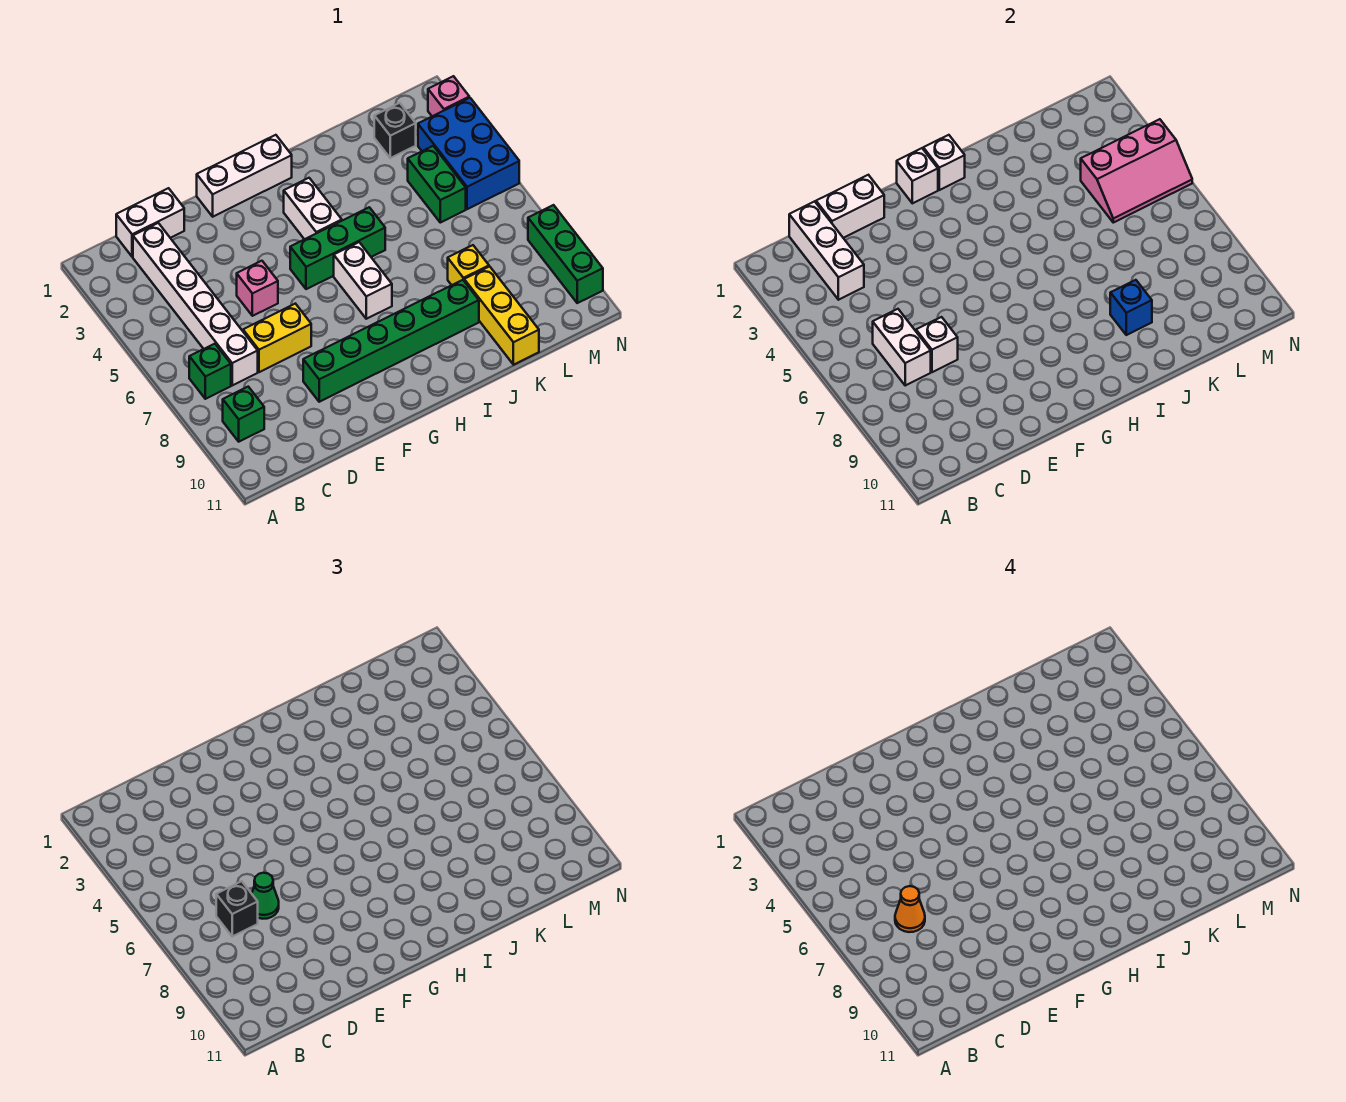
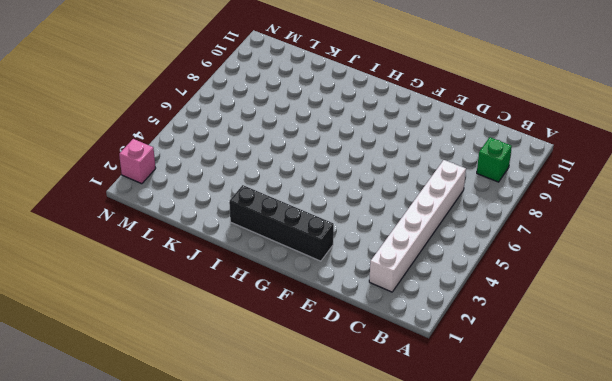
black 1x4 brick [229,185,334,261] -> none
none -> green 1x1 brick [189,344,231,399]
none -> white 1x2 brick [116,188,184,257]
none -> yellow 1x2 brick [243,304,311,372]

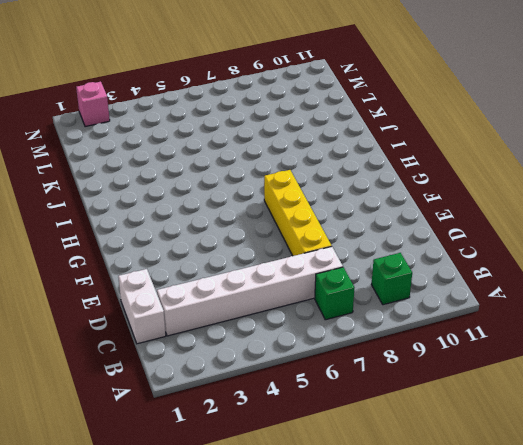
yellow 1x4 brick [264,170,332,256] -> yellow 1x2 brick [243,304,311,372]
none -> pink 1x1 brick [237,261,278,316]
none -> green 1x6 brick [303,280,479,402]
none -> white 1x3 brick [197,135,292,217]

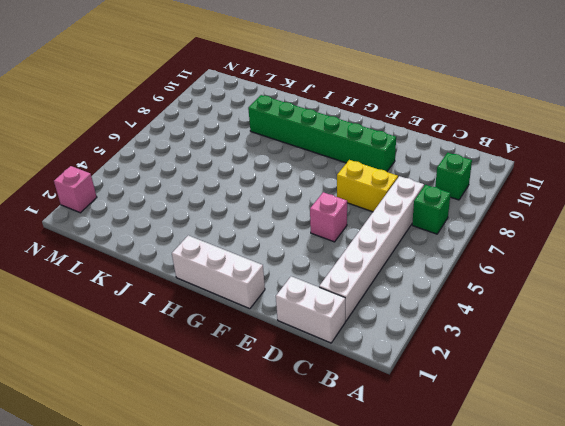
none -> green 1x3 brick [290,207,385,289]
none -> white 1x2 brick [284,178,342,239]
none -> white 1x2 brick [334,242,392,319]

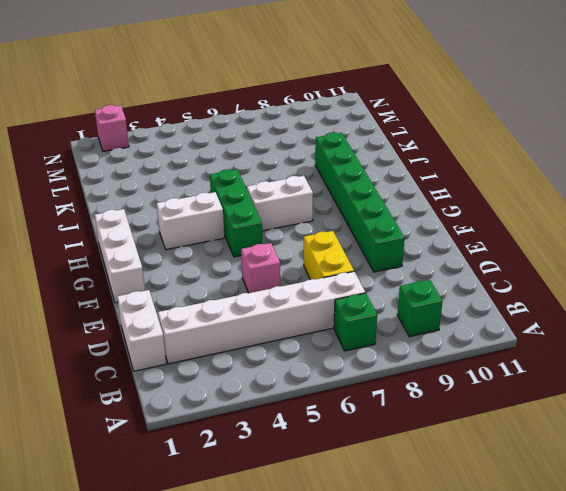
none -> yellow 1x1 brick [448,245,489,285]
none -> yellow 1x3 brick [464,266,539,365]
none -> black 1x1 brick [374,103,416,158]

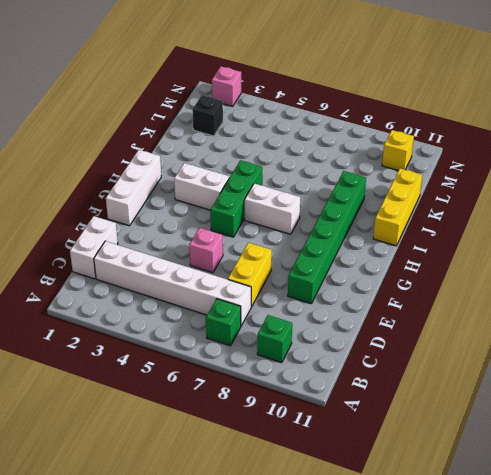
yellow 1x3 brick [373,168,422,246] -> yellow 1x3 brick turned to [464,266,539,365]
yellow 1x1 brick [382,130,414,170] -> yellow 1x1 brick moved to [448,245,489,285]
none -> green 1x2 brick [408,146,466,223]
none -> blue 2x3 brick [418,98,519,209]
none -> green 1x3 brick [528,205,603,303]

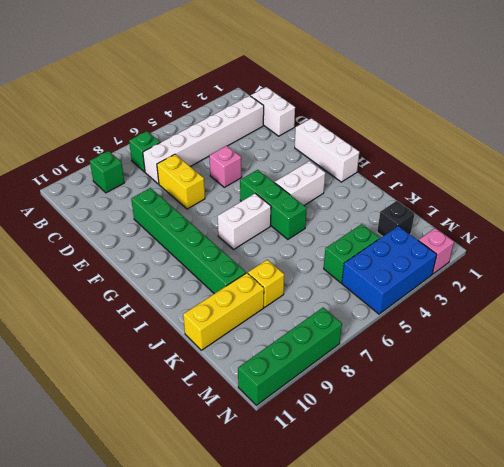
green 1x4 brick [238,308,342,405] -> green 1x3 brick [528,205,603,303]
none -> white 1x3 brick [789,201,864,300]
none -> white 1x2 brick [873,309,931,385]
none -> white 1x2 brick [816,175,884,238]

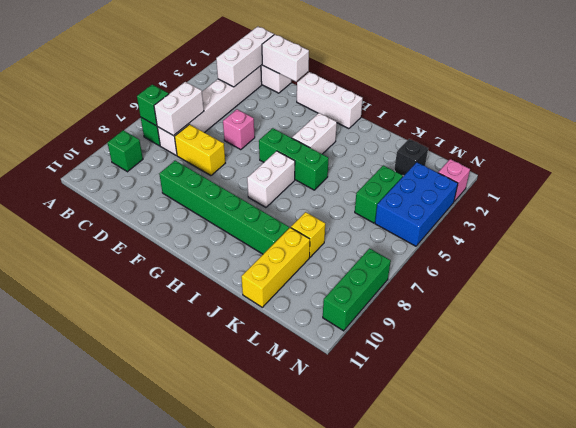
green 1x1 brick [137,85,168,126] -> none
none -> white 1x1 brick [916,317,958,372]
none -> white 1x1 brick [897,148,938,203]
none -> white 1x1 brick [923,135,965,190]

